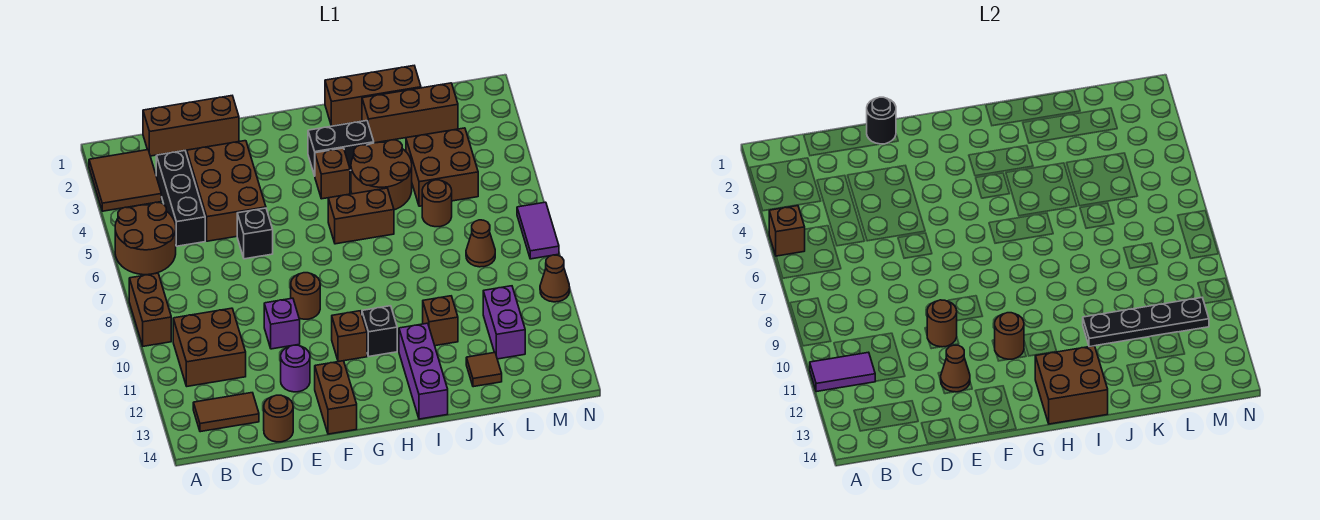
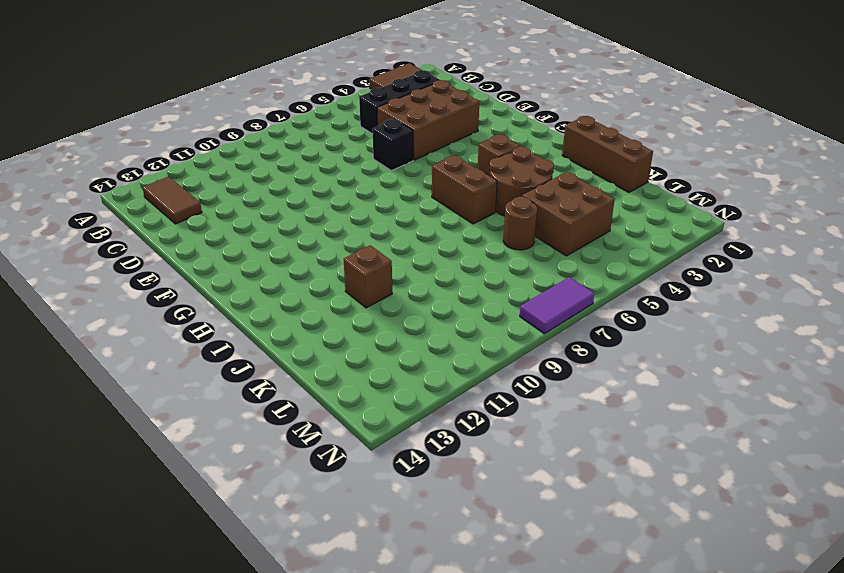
none -> brown 2x2 round brick [115,202,176,275]
none -> brown 1x2 brick [129,273,171,346]
none -> brown 2x2 brick [173,308,246,386]
none -> brown 1x3 brick [143,96,239,156]

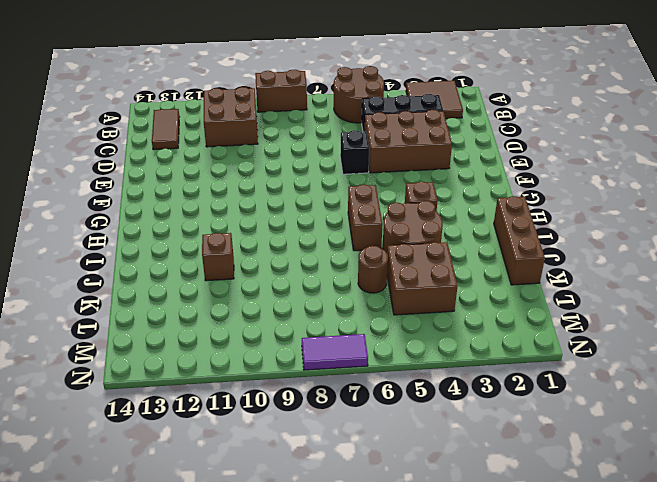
none -> brown 1x3 brick [143,96,239,156]
none -> brown 1x1 round brick [264,395,293,442]
none -> purple 1x1 brick [264,298,300,349]
none -> purple 1x1 round brick [281,345,310,392]

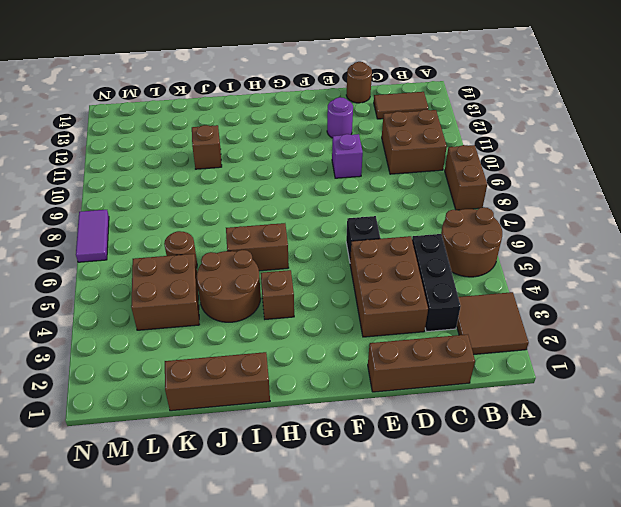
none -> brown 1x1 round brick [291,273,320,319]
none -> brown 1x2 brick [315,361,357,434]
none -> brown 1x1 brick [332,311,367,362]
none -> black 1x2 brick [308,121,374,176]

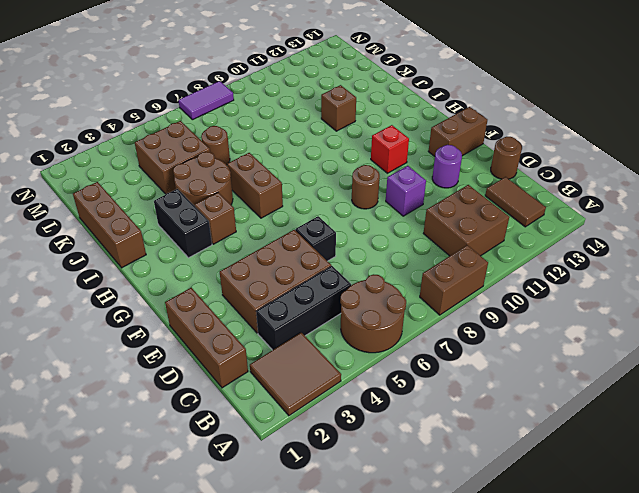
red 1x1 brick [371,125,409,173] -> brown 1x1 brick [332,311,367,362]
none -> black 1x1 brick [362,306,397,356]
none -> purple 1x3 brick [399,323,448,419]
none -> brown 1x3 brick [362,83,458,143]
none -> brown 1x1 tile [466,353,502,387]

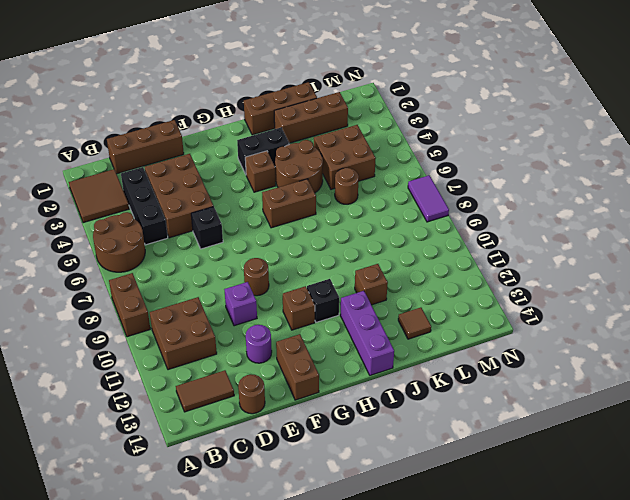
none -> brown 1x1 cone [466,220,495,267]
none -> purple 1x2 brick [483,286,525,359]
none -> brown 1x1 cone [540,255,570,302]
none -> brown 1x1 brick [769,206,805,256]

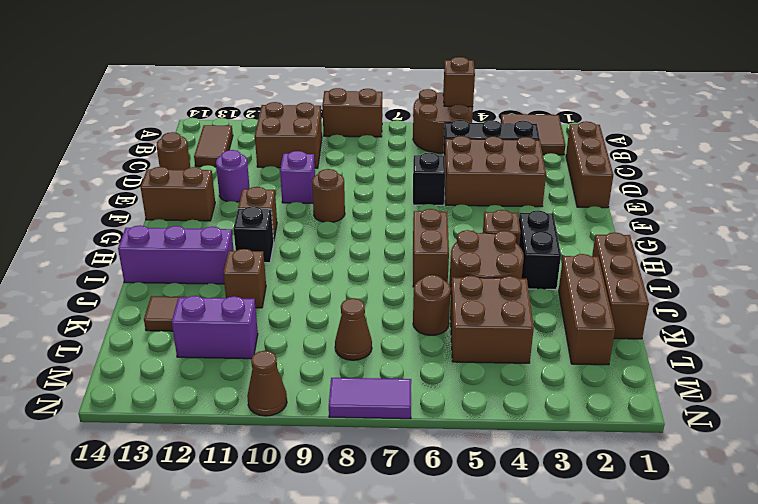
none -> purple 1x2 tile [810,352,875,392]
none -> black 1x1 round brick [867,97,896,144]
none -> brown 1x1 round brick [927,300,957,347]
none -> brown 1x1 cone [941,345,970,392]

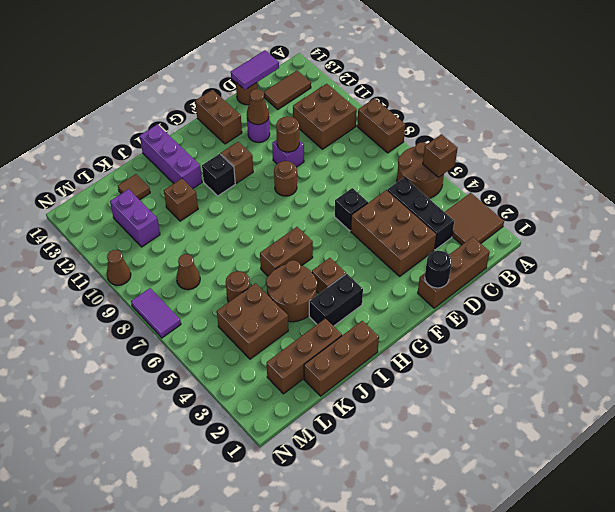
purple 1x2 tile [231,50,279,90] -> purple 1x2 tile moved to [810,352,875,392]
none -> brown 1x1 round brick [994,313,1024,359]
none -> brown 2x2 brick [1035,346,1108,424]
none -> black 1x4 plate [1083,298,1209,347]

